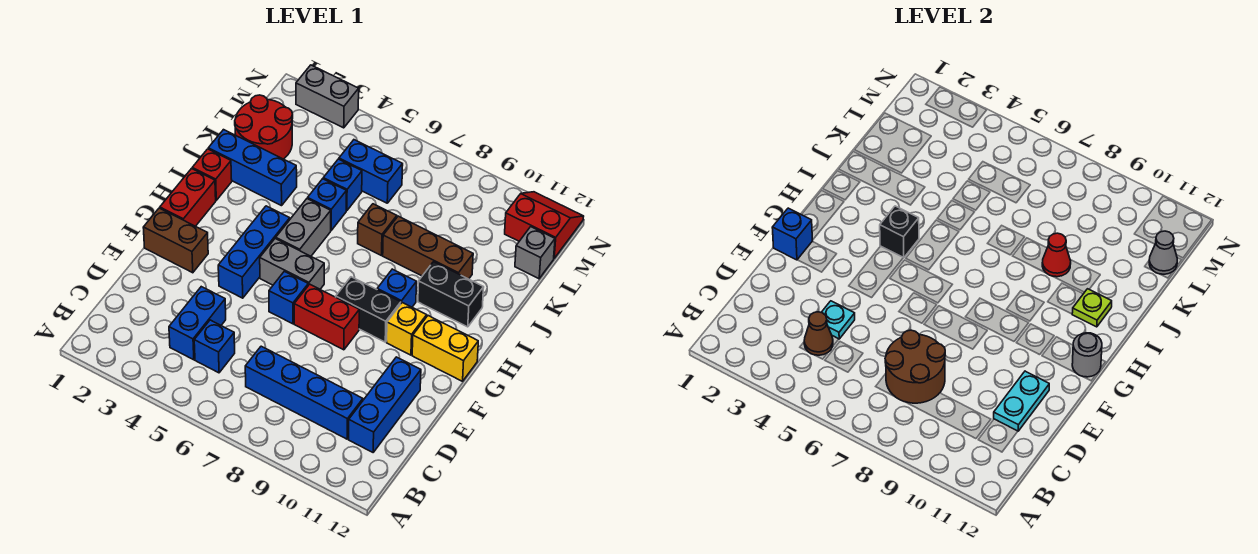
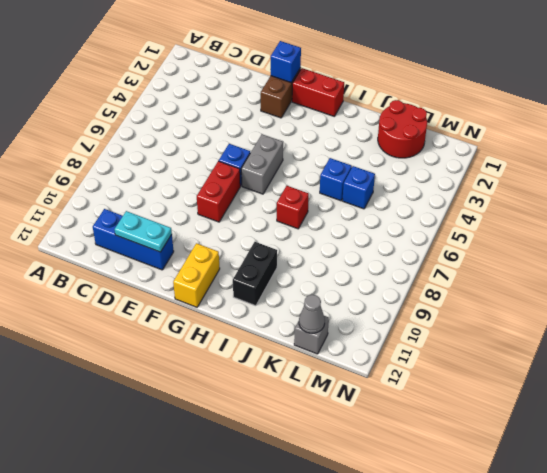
red 1x1 brick [277,186,309,229] -> red 1x1 brick moved to [192,149,232,200]
none -> blue 1x2 brick [169,287,226,360]
none -> blue 1x1 brick [194,320,235,373]
none -> blue 1x4 brick [245,346,363,439]
none -> blue 1x3 brick [218,206,290,298]

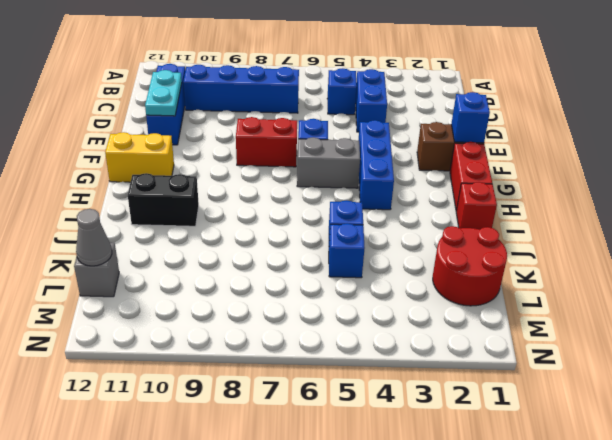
none -> black 1x2 brick [336,277,401,342]
none -> yellow 1x1 brick [387,303,427,355]
none -> grey 1x2 brick [276,199,331,256]
none -> blue 1x1 brick [377,269,417,307]

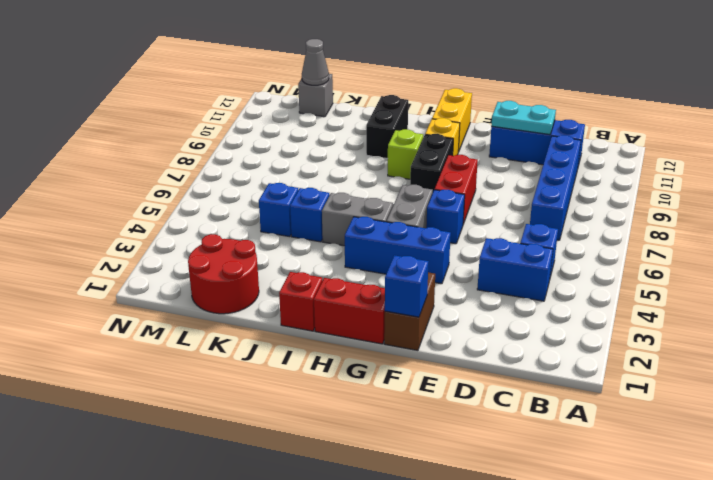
lime 1x1 brick [388,129,423,179] -> blue 1x1 brick [377,269,417,307]
none -> blue 1x3 brick [208,130,297,206]
none -> brown 1x1 brick [358,204,397,256]
none -> brown 1x3 brick [383,216,473,279]
none -> blue 1x2 brick [339,140,403,203]

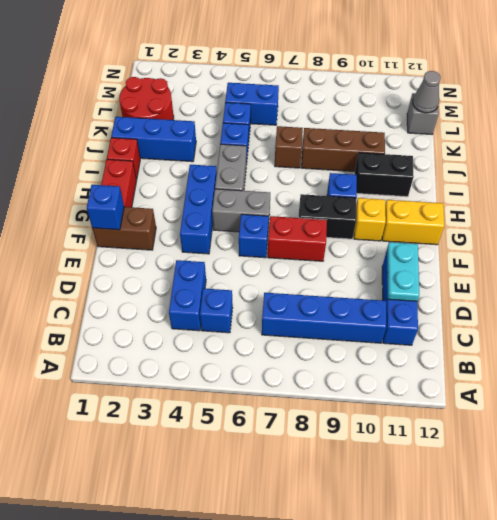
none -> red 2x2 slope [505,192,584,258]
none -> grey 1x2 brick [296,65,359,128]
none -> brown 1x1 cone [804,312,833,355]
none -> brown 2x2 round brick [885,330,945,403]

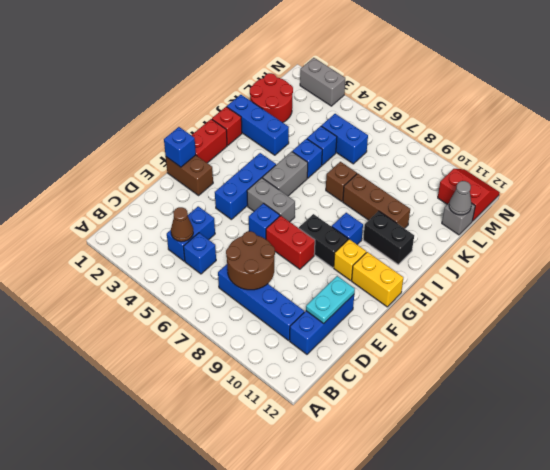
none -> cyan 1x1 plate [821,301,855,339]
none -> grey 1x1 round brick [1072,333,1102,377]
none -> black 1x1 brick [880,206,919,258]
none -> lime 1x1 plate [1072,289,1112,327]

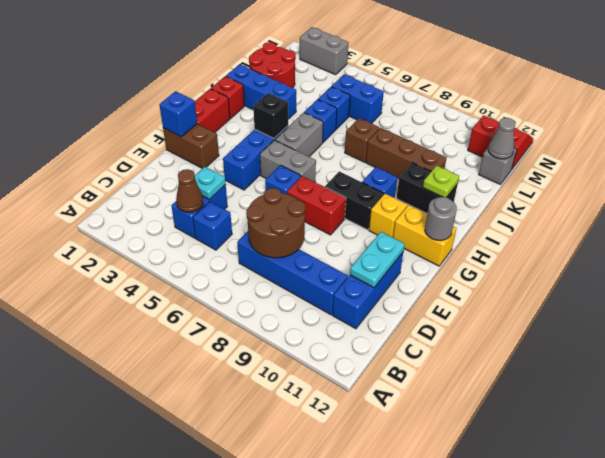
none -> red 1x1 cone [1042,233,1071,277]

